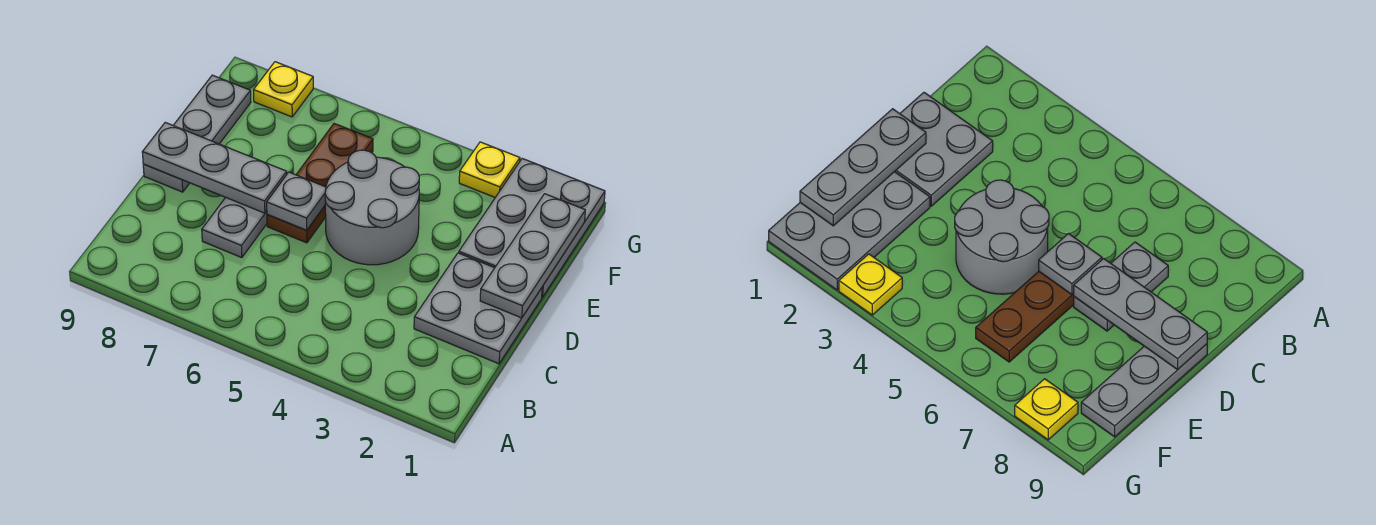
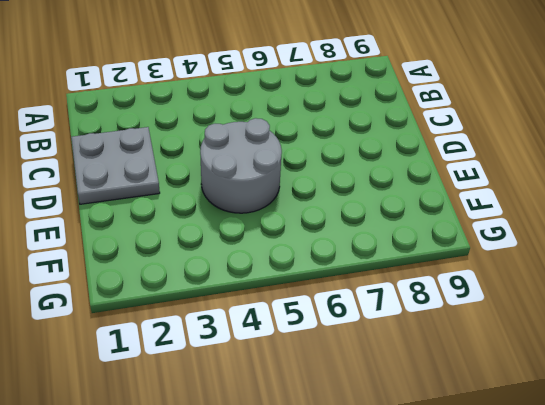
none -> grey 1x2 plate [202,197,267,258]
none -> brown 1x3 plate [267,124,373,243]

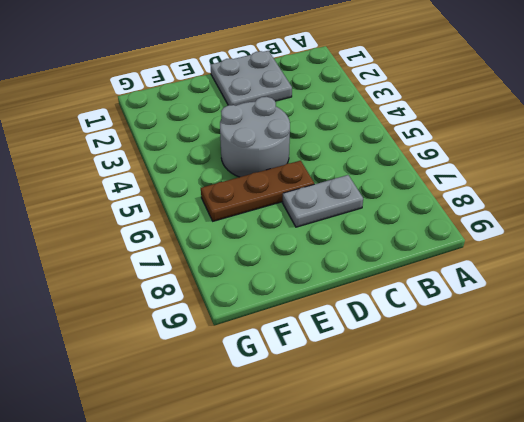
none -> grey 1x3 plate [143,75,251,192]
none -> grey 2x3 plate [459,159,605,297]

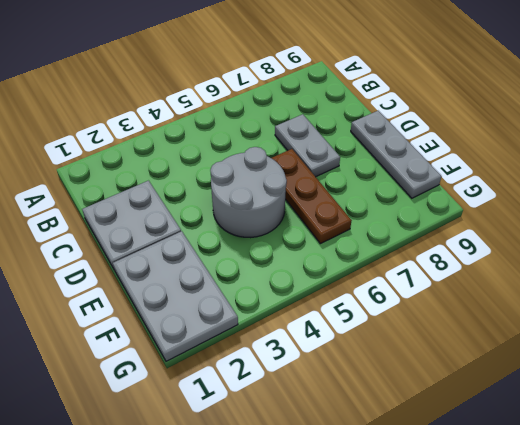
none -> yellow 1x1 plate [459,142,520,197]
none -> yellow 1x1 plate [254,62,313,117]

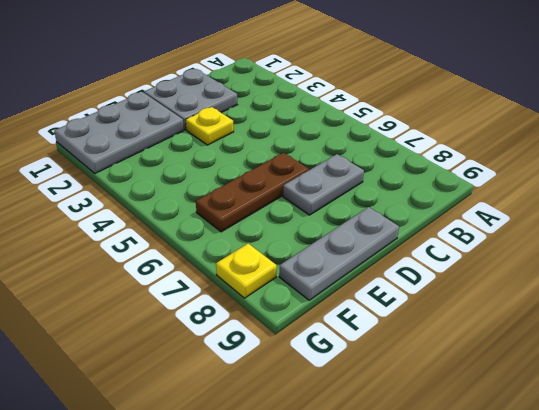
yellow 1x1 plate [186,107,234,145] -> yellow 1x1 plate moved to [459,142,520,197]
none -> grey 2x2 round brick [325,150,419,265]
none -> grey 1x3 plate [480,194,585,318]

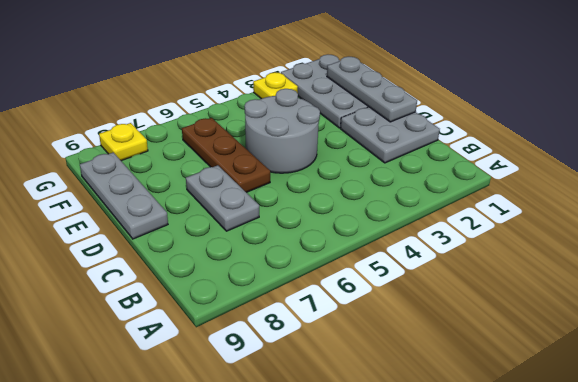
none -> grey 1x1 plate [267,172,326,230]
none -> grey 1x3 plate [142,122,287,213]

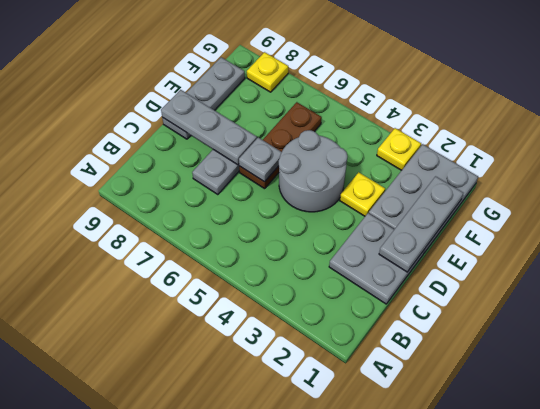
yellow 1x1 plate [340,172,385,216] -> none

